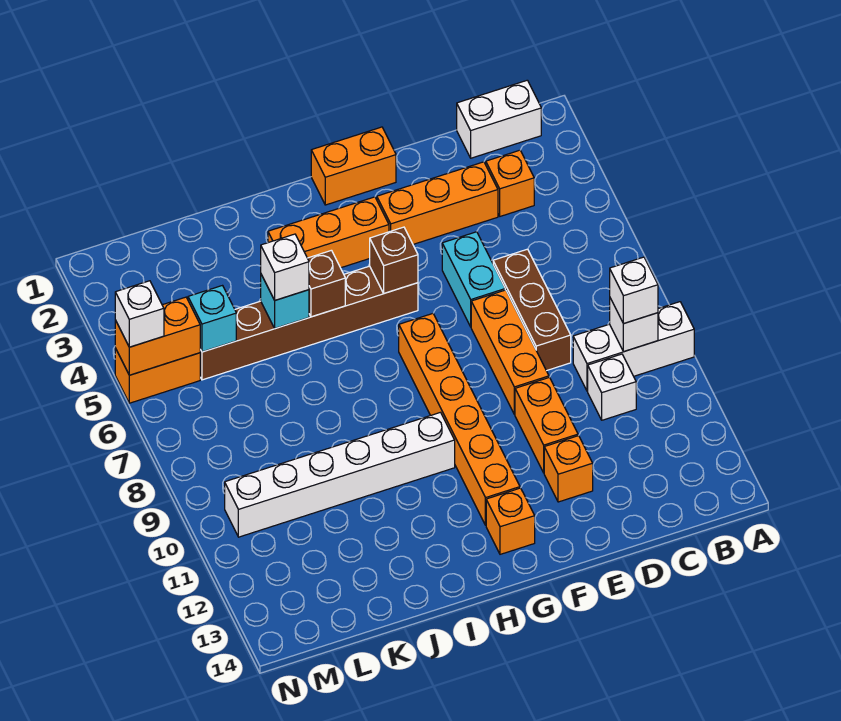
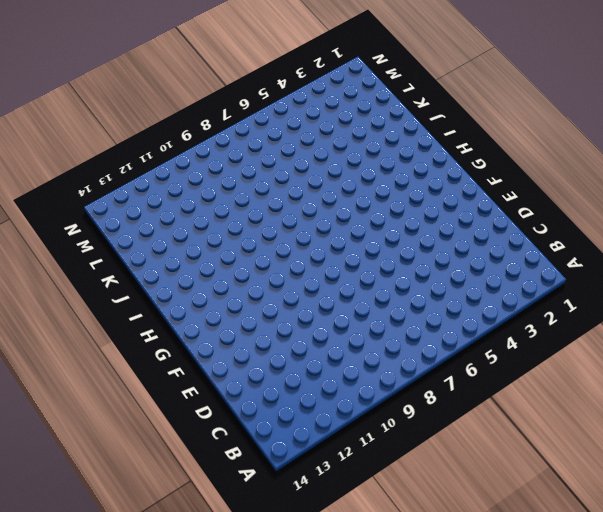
none -> white 1x3 brick [573,302,694,391]
none -> white 1x2 brick [457,80,541,158]
none -> orange 1x1 brick [486,150,534,216]

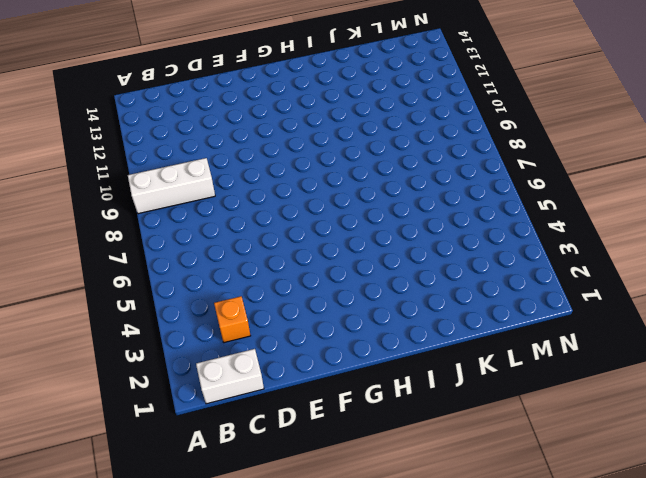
none -> white 1x1 brick [588,354,636,420]
none -> orange 1x3 brick [377,162,498,244]
none -> brown 1x3 brick [493,249,571,371]

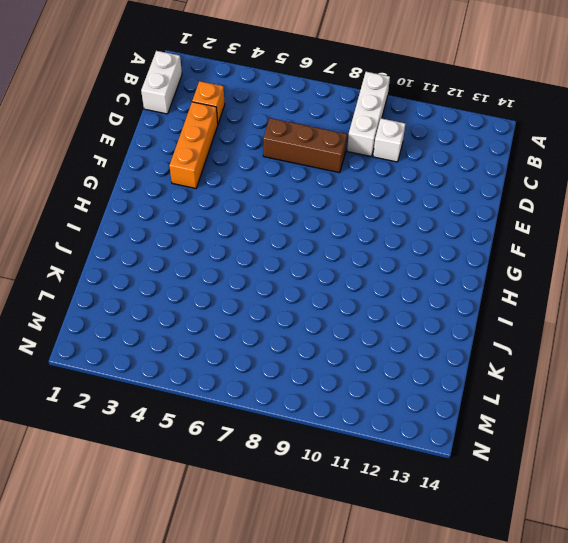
none -> cyan 1x2 brick [442,232,505,327]
none -> orange 1x3 brick [471,290,549,415]
none -> orange 1x2 brick [515,377,578,473]

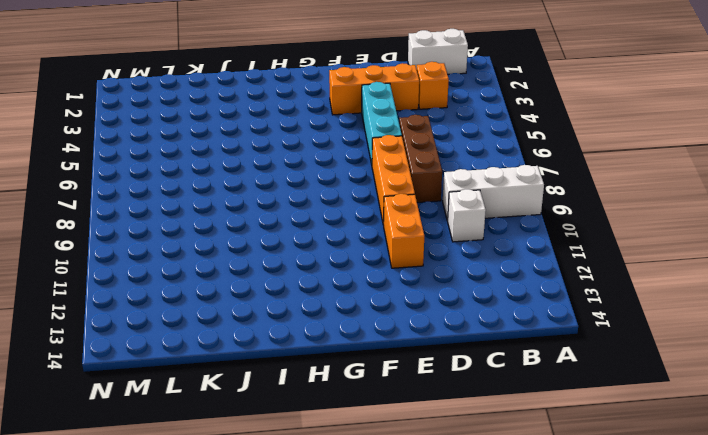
cyan 1x3 brick [362,82,402,164] -> cyan 1x2 brick [442,232,505,327]
none -> orange 1x1 brick [544,436,593,502]
none -> orange 1x2 brick [311,127,396,205]
none -> orange 1x3 brick [268,197,389,268]

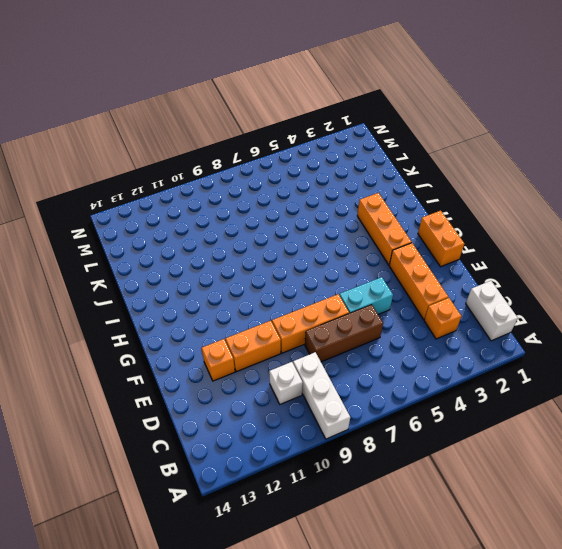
none -> brown 1x6 brick [200,266,418,380]
none -> orange 1x6 brick [399,314,520,525]
none -> orange 1x1 brick [486,488,535,554]

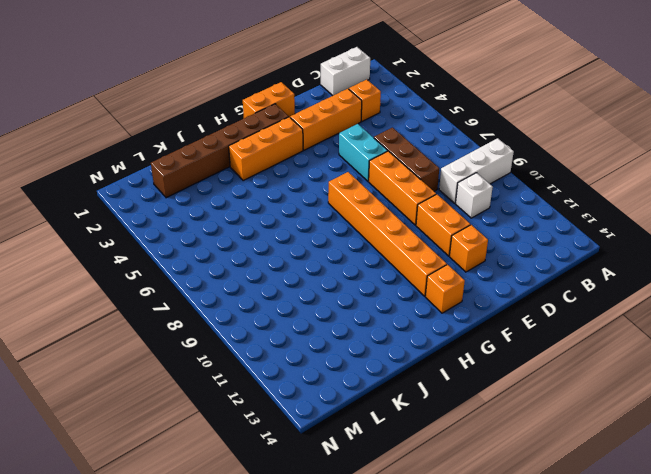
brown 1x6 brick [151,104,289,198] -> brown 1x6 brick moved to [200,266,418,380]
none -> white 1x6 brick [225,412,455,537]
none -> orange 1x2 brick [115,348,200,403]
none -> white 1x1 brick [610,298,658,352]

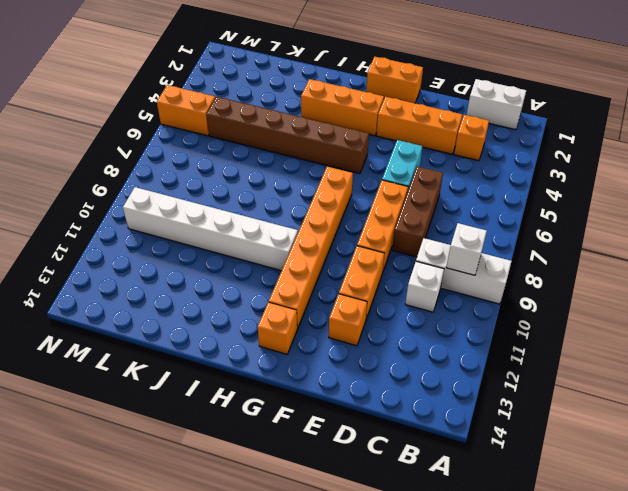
none -> brown 1x1 brick [370,227,418,293]
none -> brown 1x1 brick [308,250,345,317]
none -> cyan 1x1 brick [261,275,309,328]

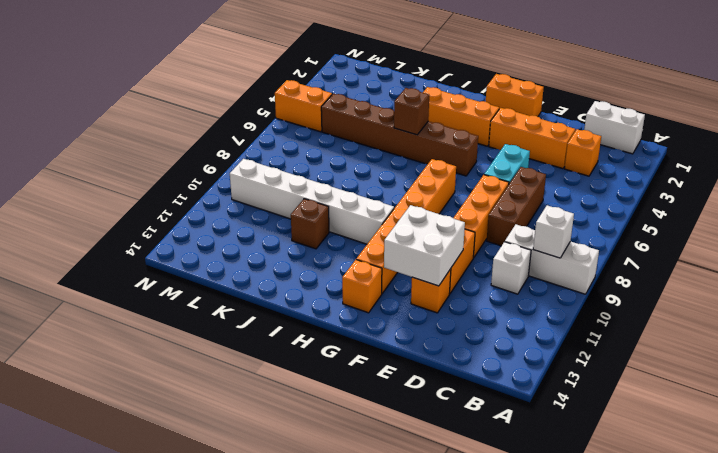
white 2x2 brick [384,205,465,286] -> none
brown 1x1 brick [291,199,329,249] -> brown 1x1 brick moved to [370,227,418,293]
none -> cyan 1x1 brick [261,275,309,328]
none -> cyan 1x1 brick [188,286,236,352]
none -> orange 1x2 brick [115,297,201,375]

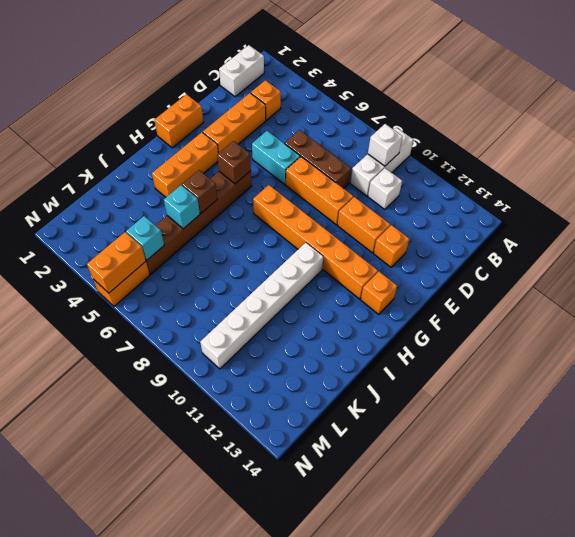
none -> white 1x1 brick [610,257,658,324]
none -> white 1x1 brick [261,234,309,300]
none -> white 1x1 brick [115,281,164,347]

